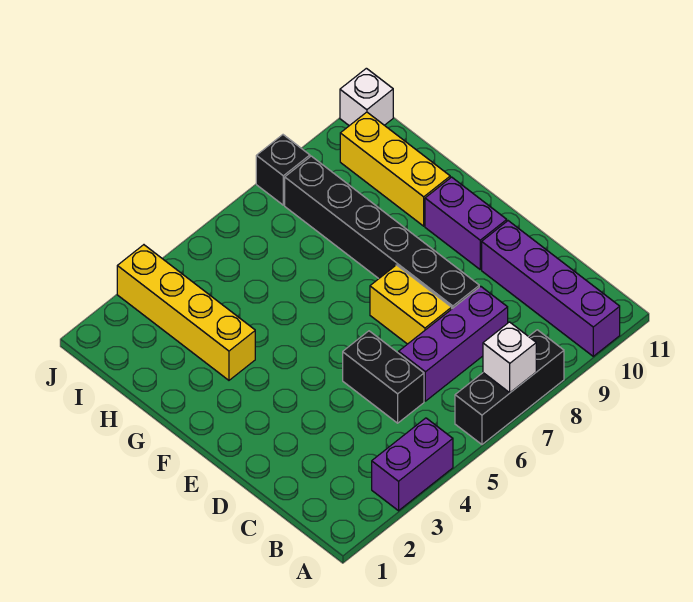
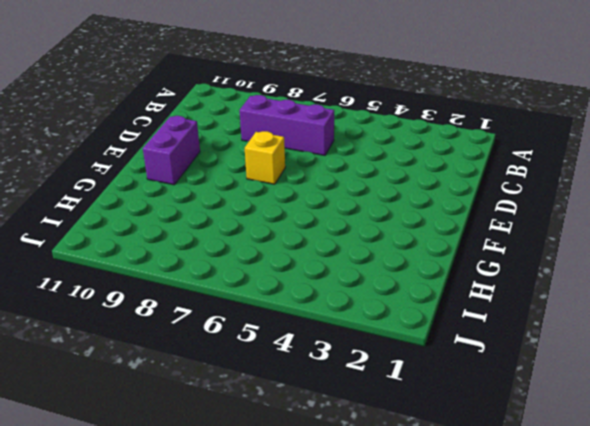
yellow 1x1 brick [245,131,285,184] -> yellow 1x2 brick [370,265,452,344]
none -> purple 1x2 brick [372,418,453,511]
none -> black 1x3 brick [455,330,564,444]
none -> purple 1x4 brick [482,221,620,356]

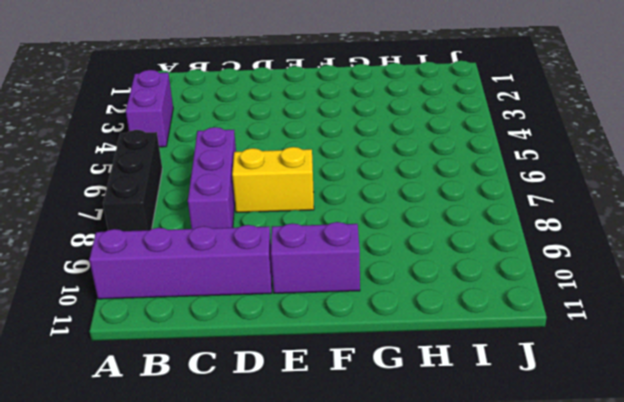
none -> black 1x2 brick [343,331,424,423]
none -> black 1x6 brick [285,156,479,309]
none -> yellow 1x4 brick [117,245,255,380]

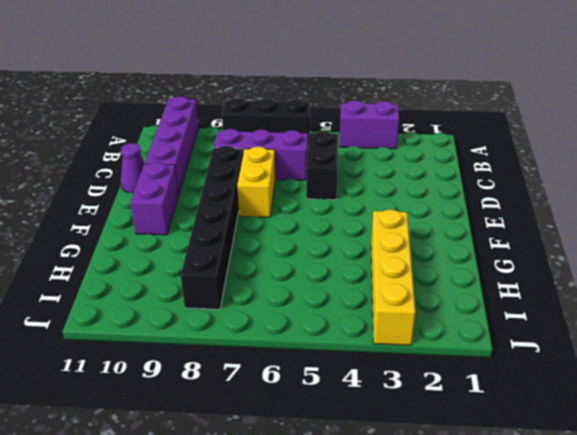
purple 1x1 cone [121,143,145,193] -> none
none -> yellow 1x3 brick [340,112,450,226]
none -> black 1x1 brick [256,135,310,205]
none -> white 1x1 brick [340,68,393,126]

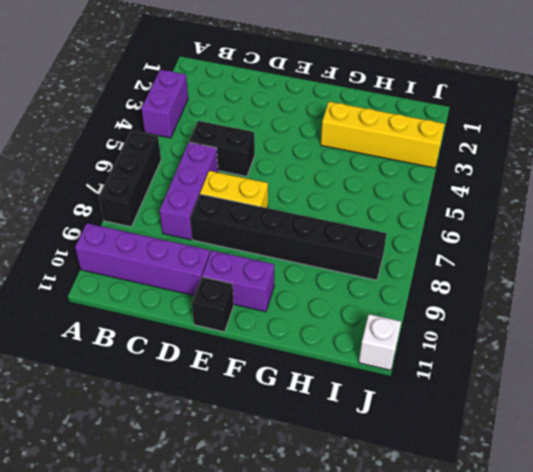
black 1x1 brick [192,277,234,332] -> black 1x1 brick moved to [256,135,310,205]
none -> yellow 1x3 brick [340,112,450,226]
none -> white 1x1 brick [483,322,536,393]

